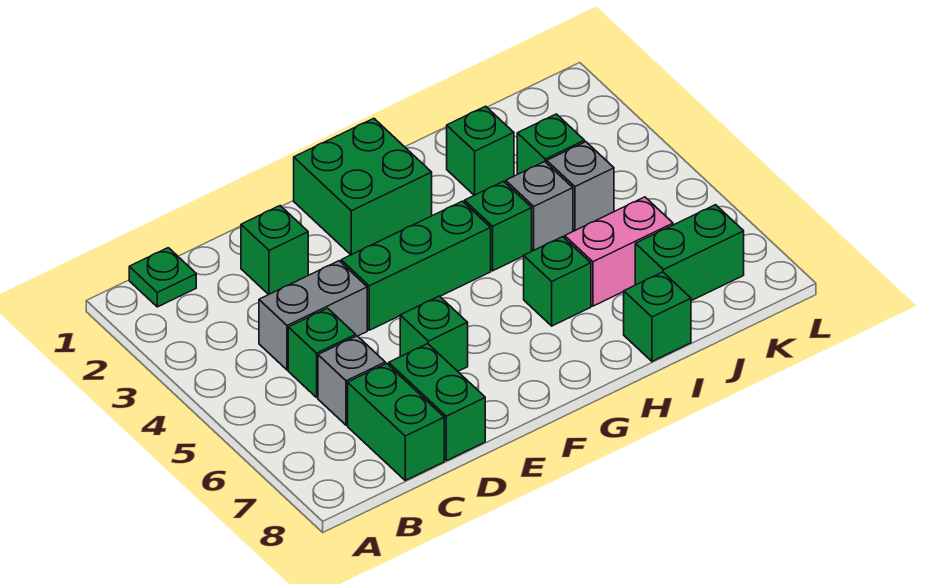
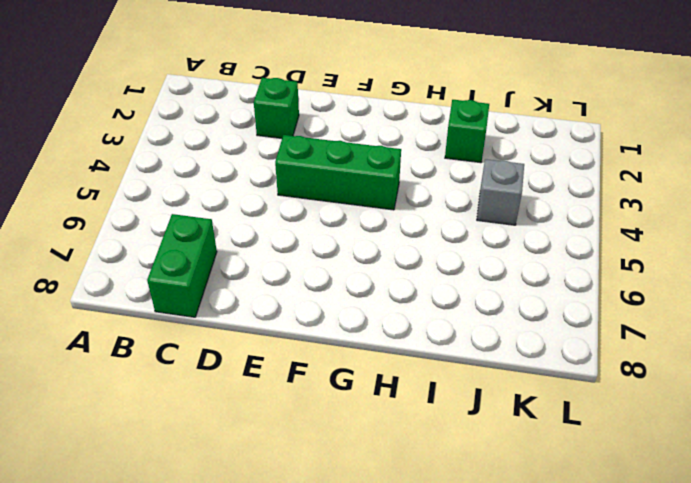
none -> green 1x1 plate [129,248,196,307]
none -> grey 1x2 brick [259,261,367,370]
none -> green 1x1 brick [288,308,356,397]

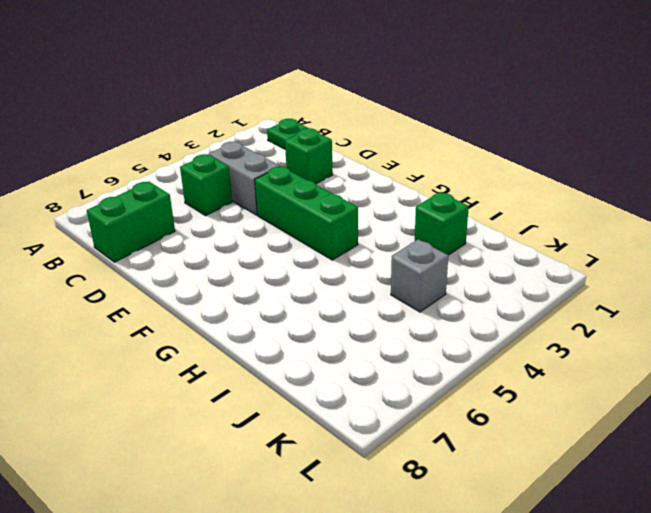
none -> grey 1x1 brick [318,336,385,425]
none -> green 1x2 brick [389,344,485,461]
none -> green 1x1 brick [400,296,468,371]

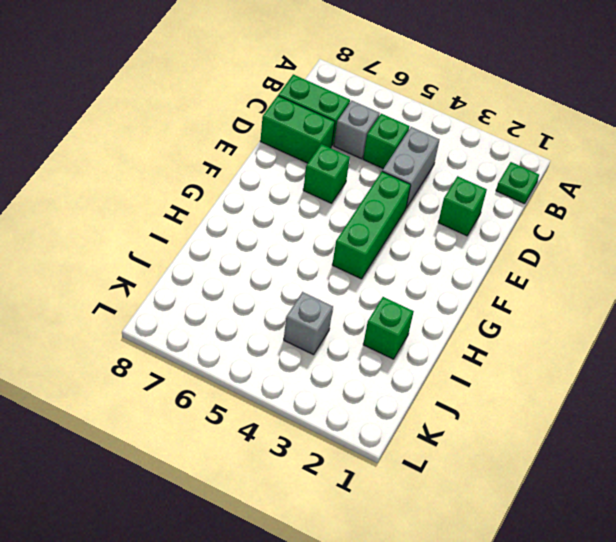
none -> green 2x2 brick [294,118,432,255]
none -> green 1x1 brick [465,181,532,271]
none -> green 1x1 brick [524,237,591,326]

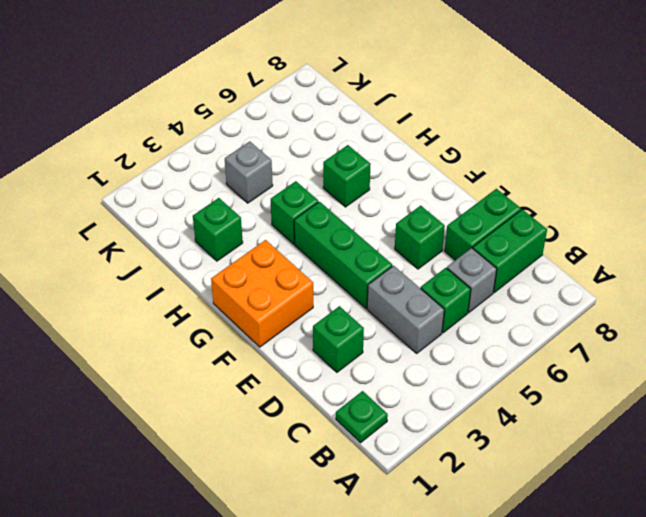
orange 2x2 brick [211,240,313,347] -> green 2x2 brick [294,118,432,255]
none -> grey 1x1 brick [506,162,573,251]
none -> pink 1x2 brick [565,197,673,306]
none -> green 1x1 brick [624,272,691,361]

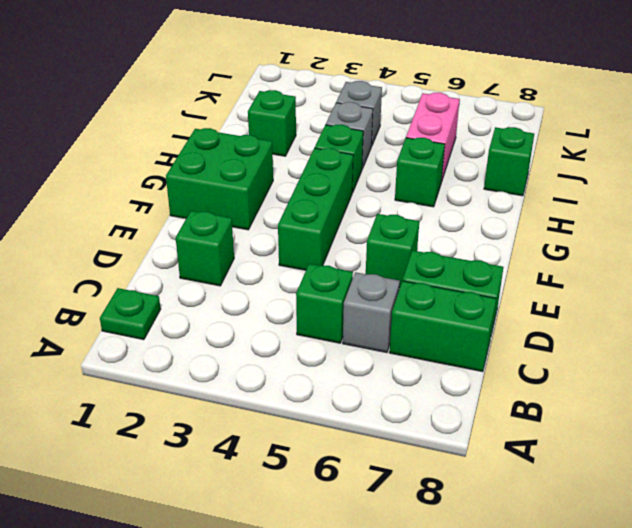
none -> grey 1x2 brick [259,261,367,370]
none -> green 1x1 brick [517,114,585,174]
none -> green 1x2 brick [635,205,744,301]

